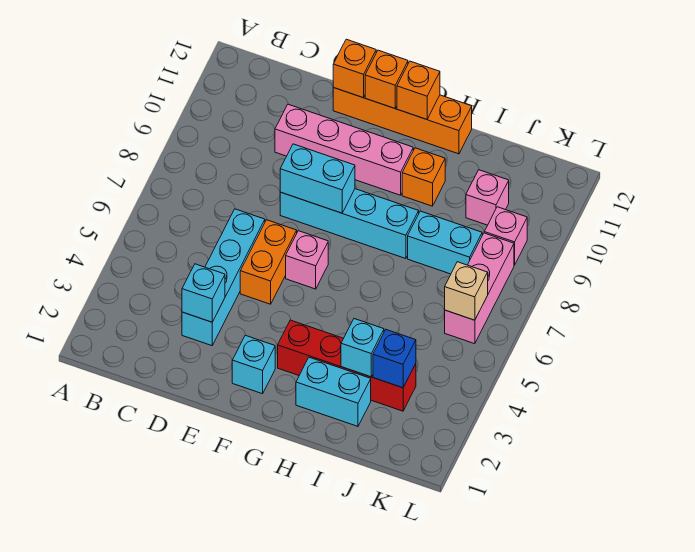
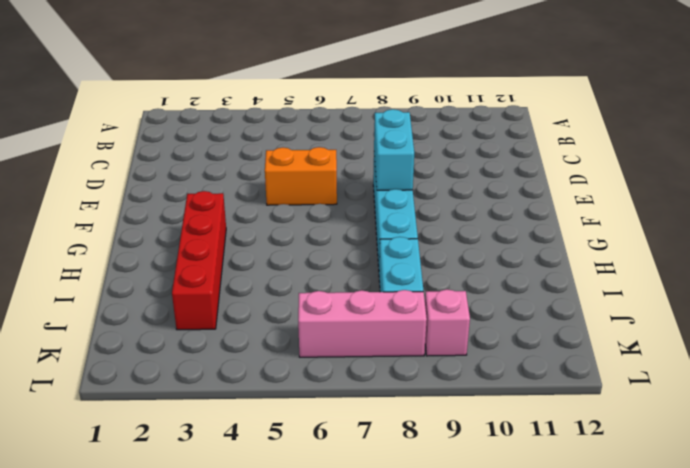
none -> cyan 1x4 brick [182,209,265,346]
none -> pink 1x4 brick [275,104,413,195]
none -> orange 1x4 brick [333,88,472,154]

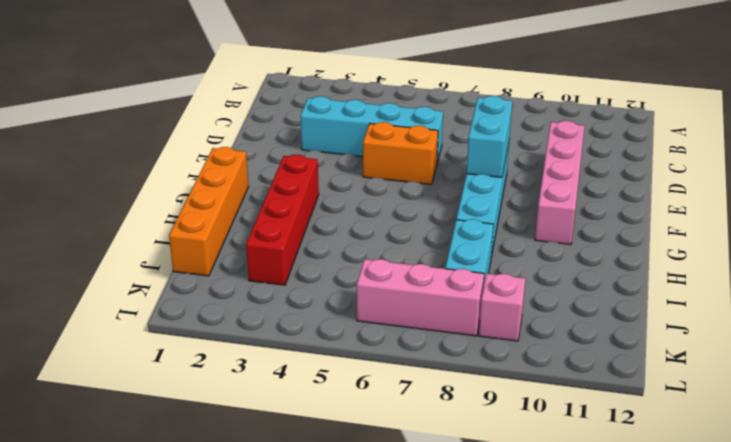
orange 1x4 brick [169,147,249,276] -> orange 1x4 brick moved to [333,88,472,154]
none -> cyan 1x1 brick [232,335,275,394]
none -> pink 1x1 brick [286,231,328,289]
none -> cyan 1x2 brick [296,357,371,426]

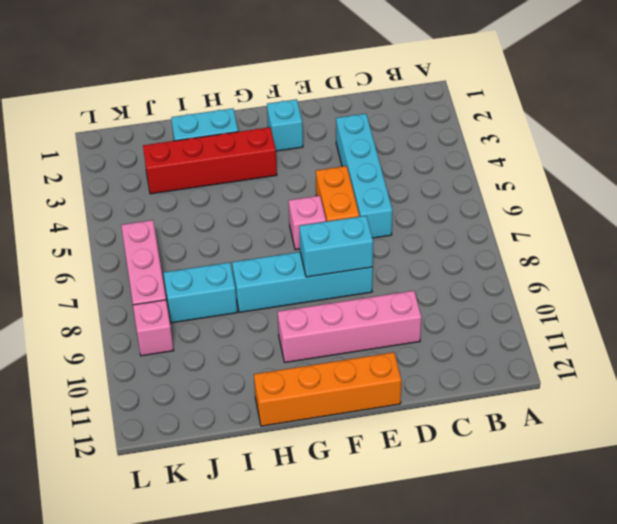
none -> orange 1x1 brick [402,148,445,206]
none -> pink 1x1 brick [466,170,509,225]
none -> cyan 1x1 brick [182,264,225,322]

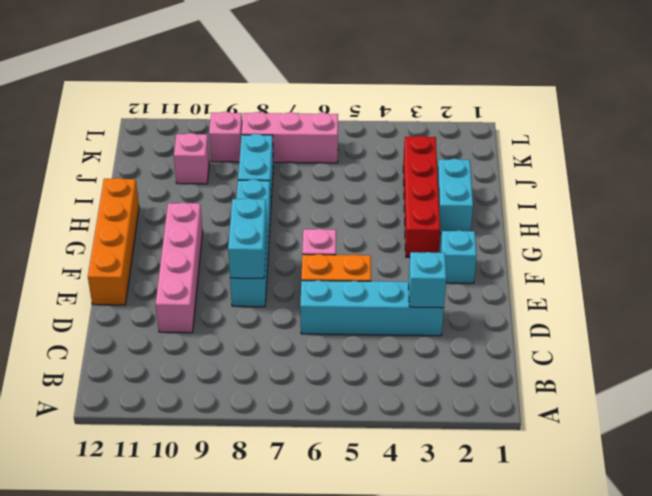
none -> orange 1x1 brick [402,148,445,206]
none -> orange 1x1 brick [333,39,376,98]
none -> orange 1x1 brick [365,50,408,108]

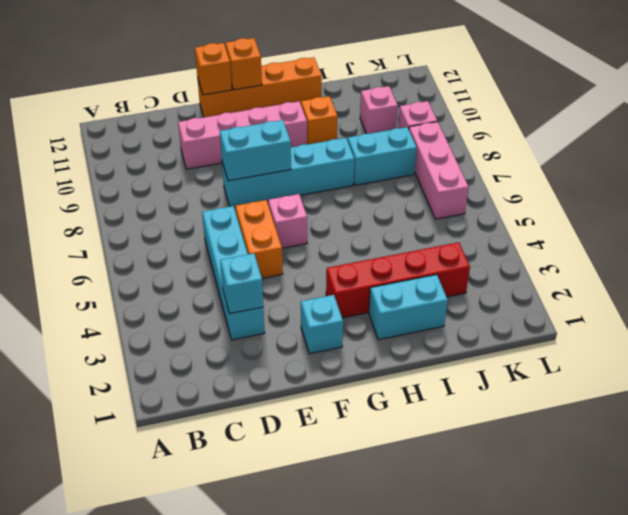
none -> orange 1x1 brick [397,61,440,119]
none -> cyan 1x1 brick [341,319,384,377]
none -> blue 1x1 brick [373,330,416,388]

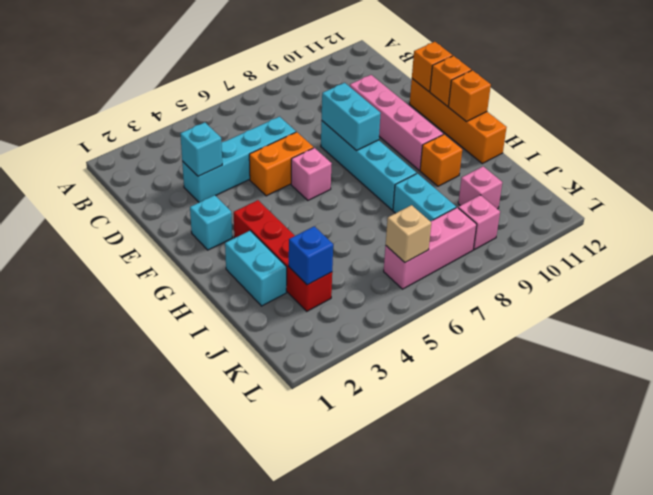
none -> cyan 1x1 brick [341,319,384,377]

